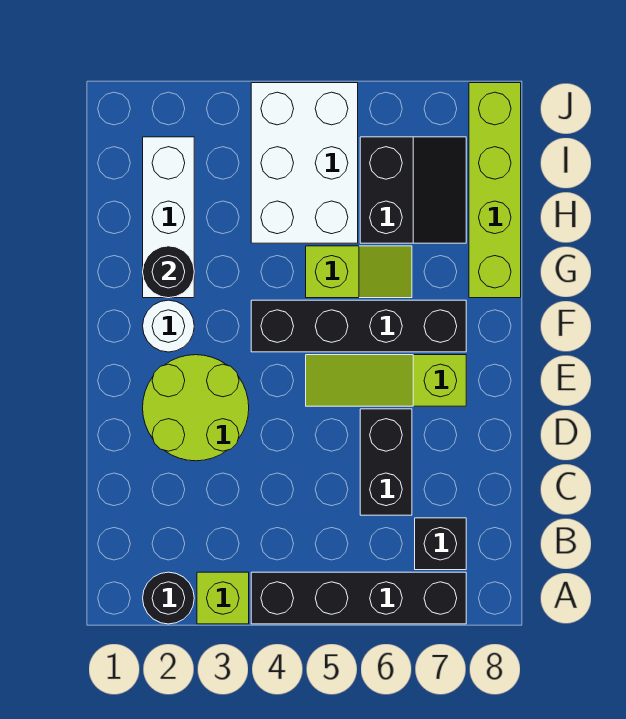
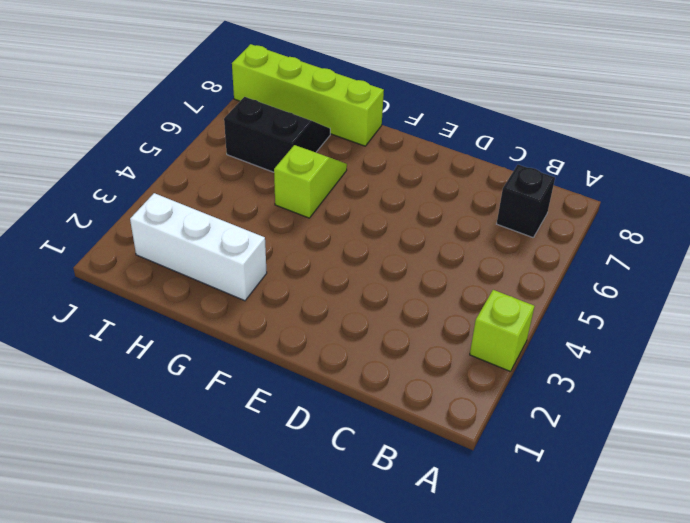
none -> black 1x1 round brick [143,572,194,624]
none -> black 1x4 brick [251,572,466,624]
none -> black 1x2 brick [360,409,412,515]

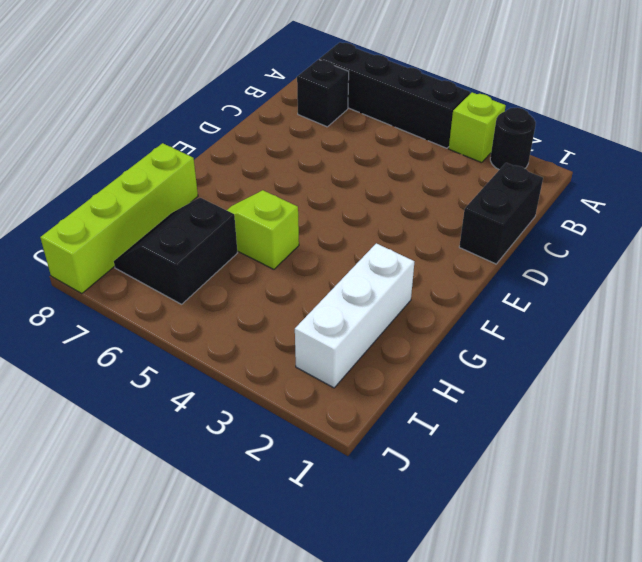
black 1x2 brick [459,163,543,264] -> black 1x2 brick moved to [360,409,412,515]
none -> lime 2x2 round brick [143,355,249,461]
none -> lime 1x3 slope [306,355,466,406]
none -> white 1x1 round brick [143,300,194,352]

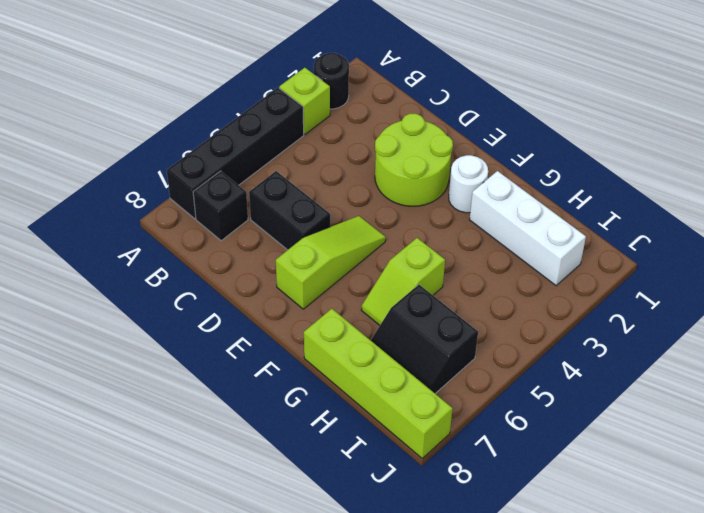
none -> black 1x4 brick [251,300,466,352]
none -> white 2x3 brick [251,83,358,243]
none -> black 1x1 round brick [143,246,194,298]

